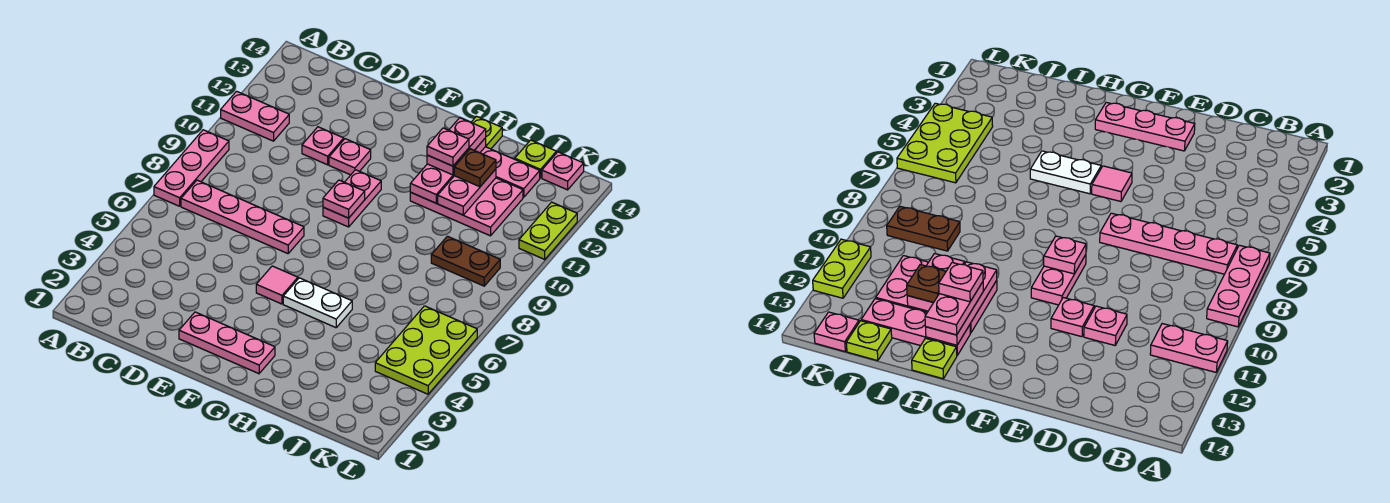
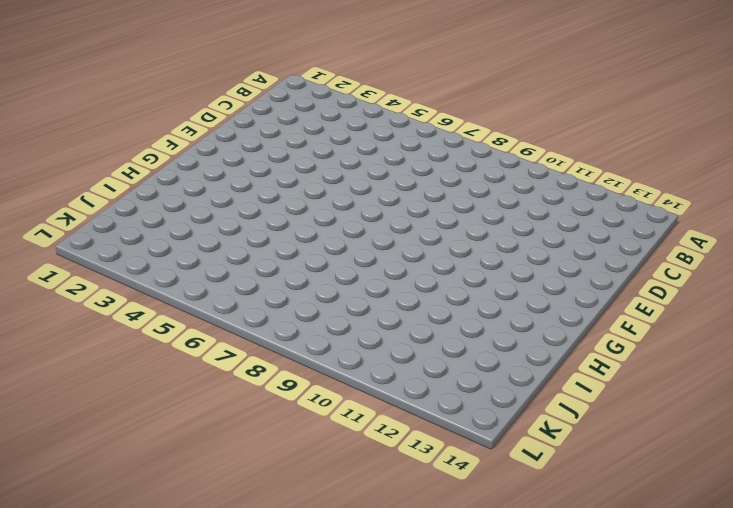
none -> pink 1x3 plate [154,130,229,206]
none -> pink 1x2 plate [221,91,289,141]
none -> pink 1x4 plate [181,180,304,254]

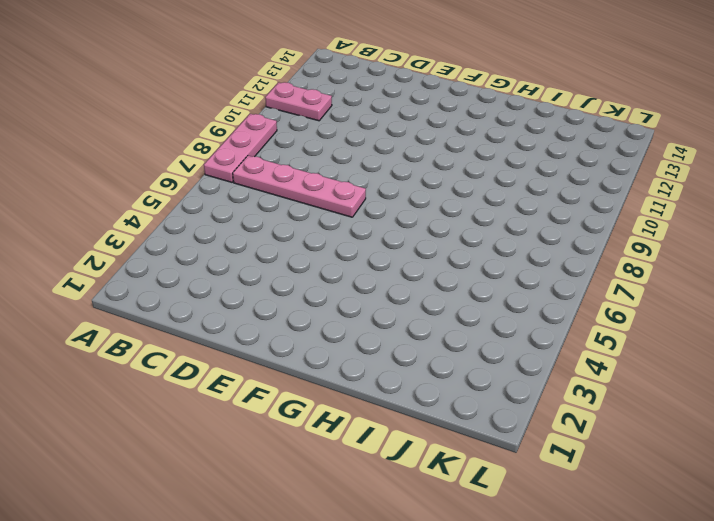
none -> pink 1x1 plate [302,127,344,165]
none -> pink 1x3 plate [179,312,275,374]
none -> pink 1x1 plate [329,139,371,175]

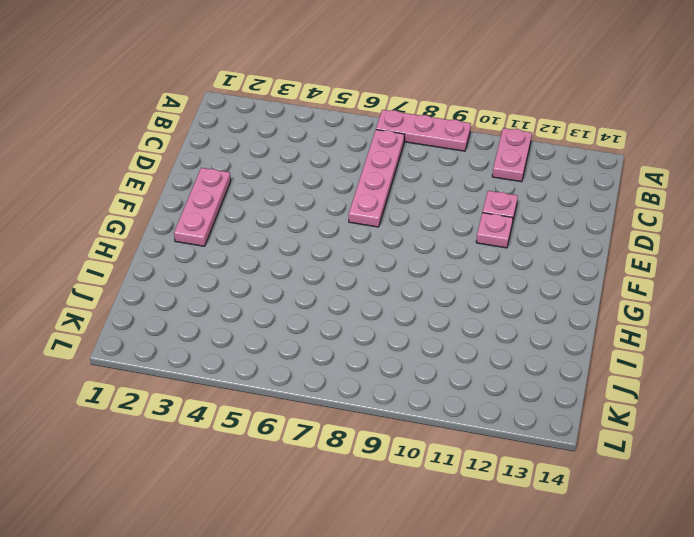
none -> pink 1x1 tile [256,266,298,304]
none -> pink 1x2 plate [323,170,381,227]
none -> white 1x2 plate [283,278,352,328]

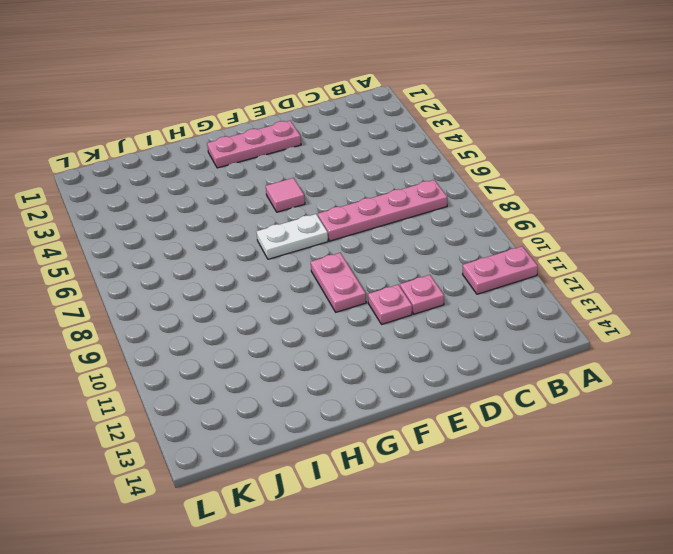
white 1x2 plate [256,214,328,259] -> white 1x2 plate moved to [283,278,352,328]
none -> pink 1x3 plate [154,130,229,206]
none -> pink 2x3 plate [410,178,523,236]
none -> pink 1x3 plate [480,147,540,197]

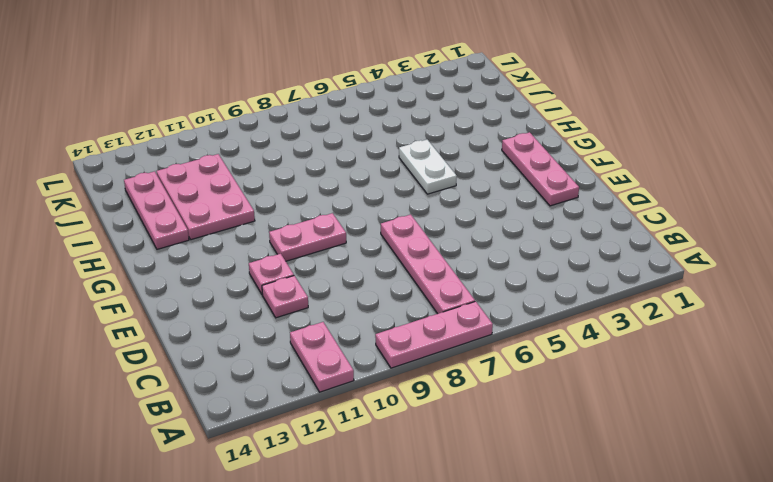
none -> pink 1x1 tile [256,266,298,304]
none -> lime 1x1 plate [471,116,502,149]
none -> brown 1x2 plate [431,236,500,286]

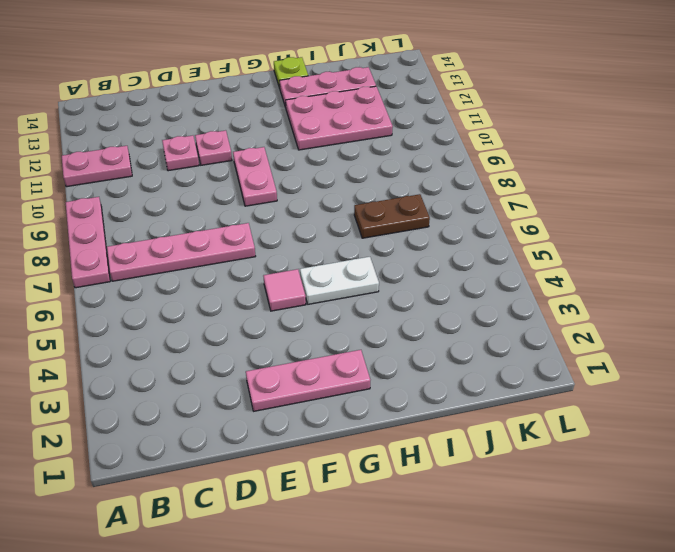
brown 1x2 plate [354,194,430,238] -> brown 1x2 plate moved to [431,236,500,286]
none -> lime 1x1 plate [515,140,556,178]
none -> lime 2x3 plate [375,306,477,394]
none -> pink 1x1 plate [542,152,584,190]

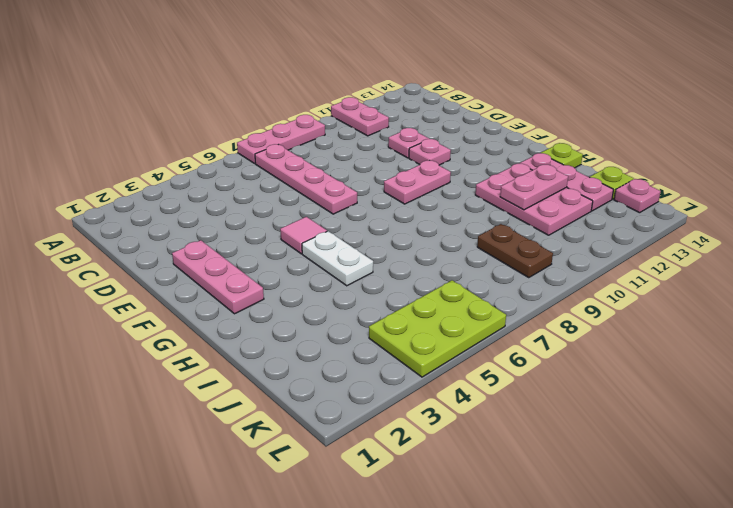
none -> lime 1x2 plate [519,202,577,259]
none -> pink 1x1 plate [323,180,365,218]
none -> pink 1x3 plate [410,138,486,203]

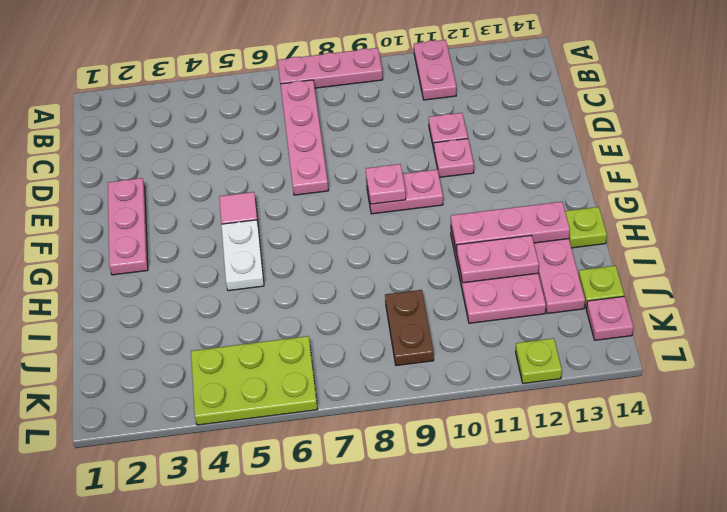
lime 1x1 plate [516,338,562,384] -> lime 1x2 plate [519,202,577,259]
none -> pink 1x2 plate [427,118,486,175]
none -> brown 1x1 plate [454,149,496,187]
none -> pink 1x1 plate [427,128,469,166]

